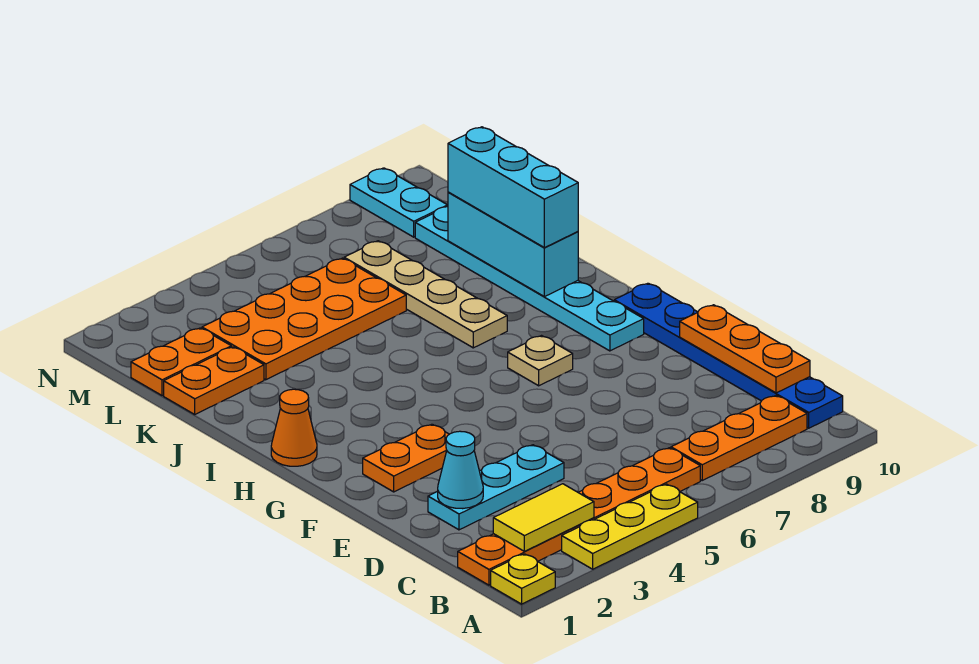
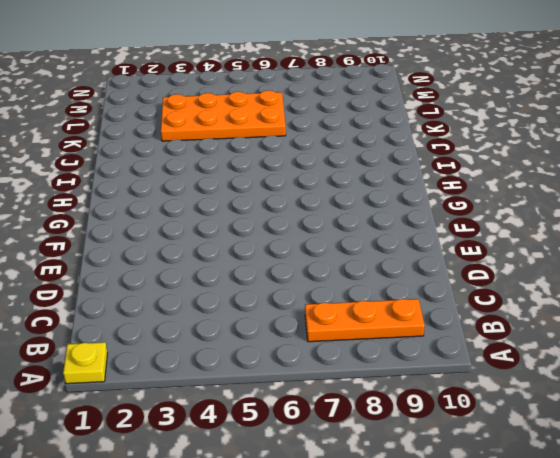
none -> yellow 1x3 plate [562,484,698,569]
none -> orange 1x6 plate [458,448,700,585]
none -> blue 1x6 plate [614,283,843,428]

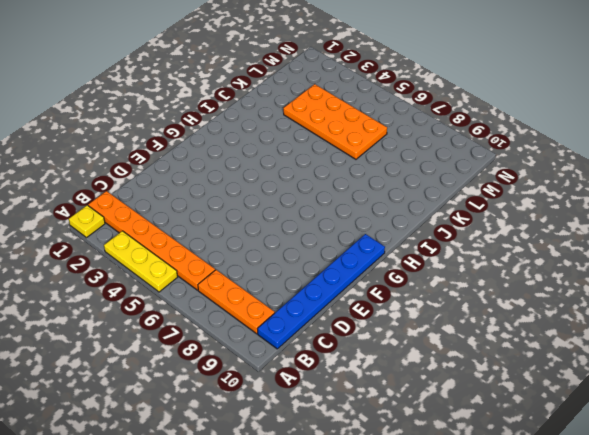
none -> cyan 1x3 plate [428,445,564,530]
none -> orange 1x2 plate [363,424,449,492]
none -> tan 1x1 plate [508,336,573,386]

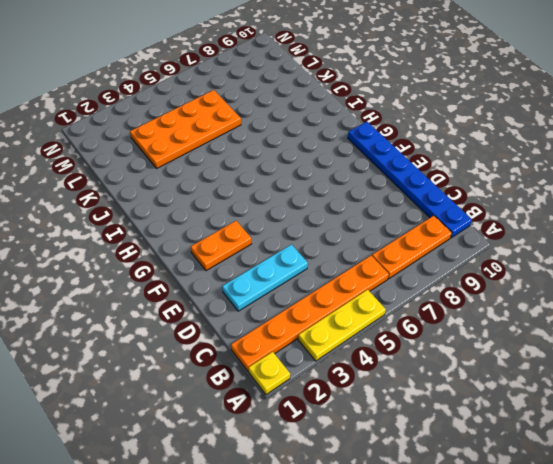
none -> tan 1x1 plate [508,336,573,386]
none -> cyan 1x6 plate [415,207,644,351]
none -> orange 1x1 cone [271,389,317,466]

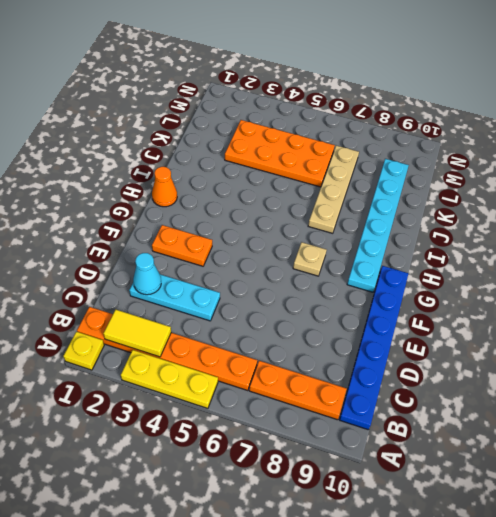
none -> orange 1x2 plate [164,347,264,414]
none -> orange 1x2 plate [131,328,231,396]
none -> cyan 1x2 plate [350,168,448,237]

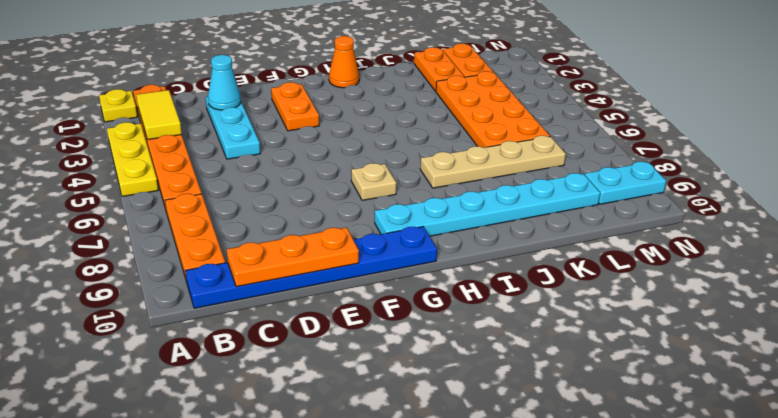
none -> cyan 1x3 brick [448,192,578,297]
none -> cyan 1x3 brick [448,127,578,248]

